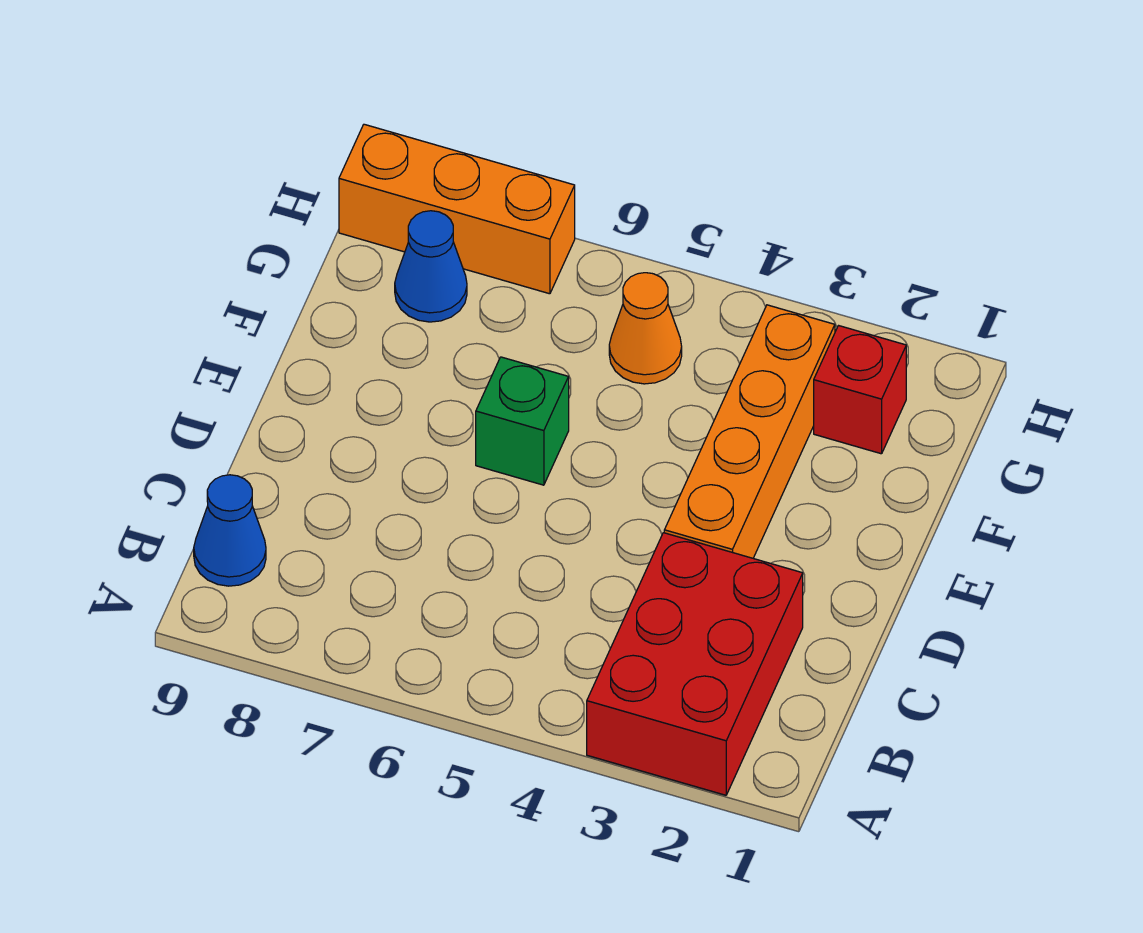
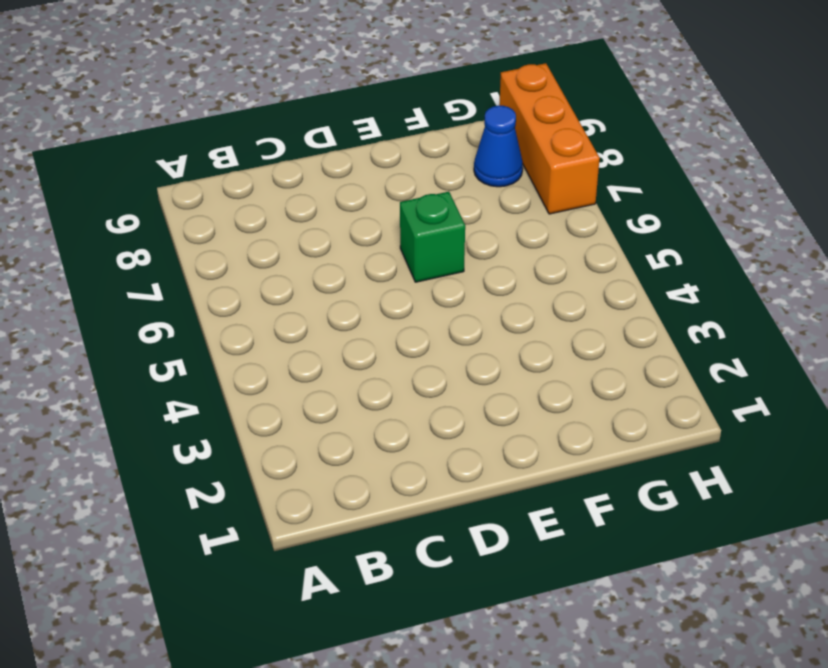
none -> red 2x3 brick [587,533,803,795]
none -> blue 1x1 cone [194,475,266,586]

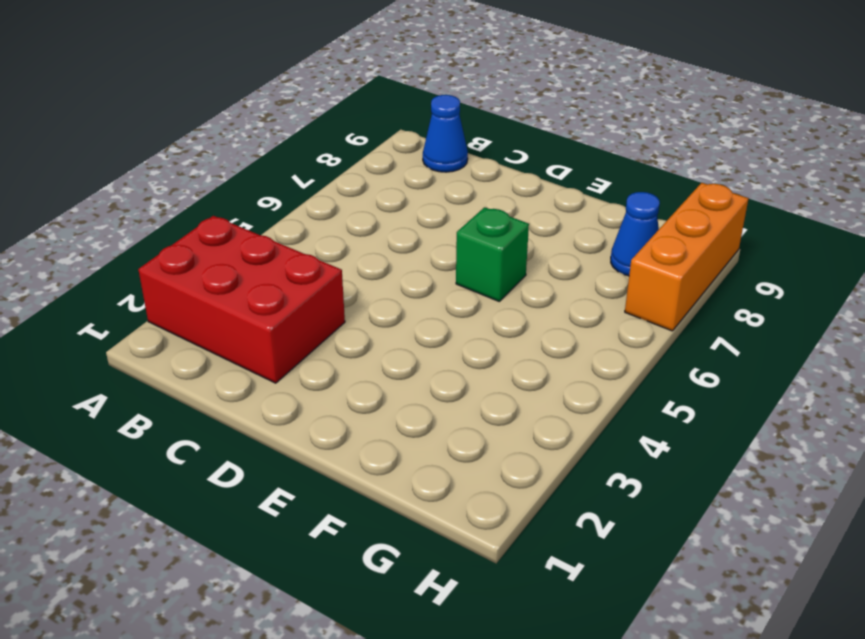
none -> orange 1x4 brick [664,305,835,558]
none -> red 1x1 brick [814,326,906,454]

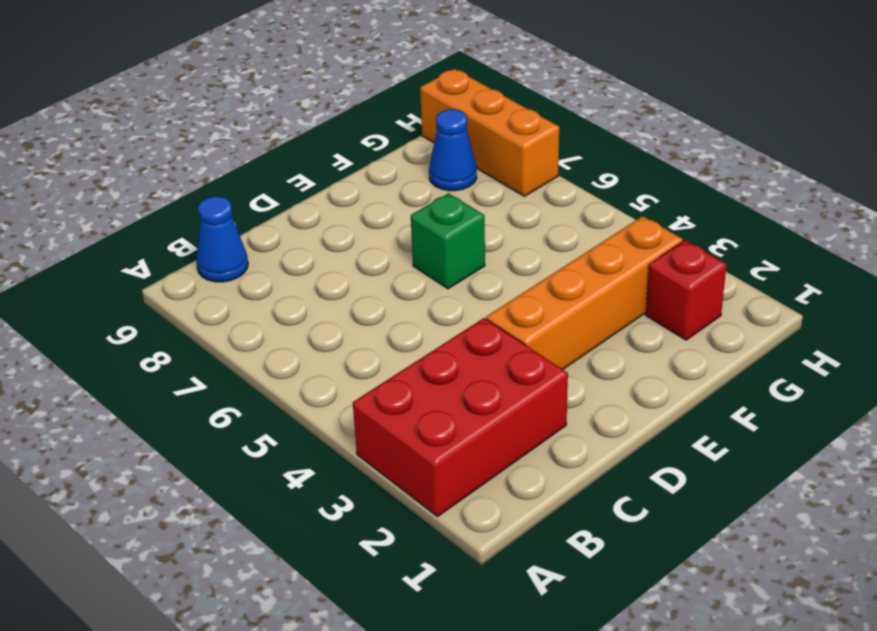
none -> orange 1x1 cone [609,273,682,384]

